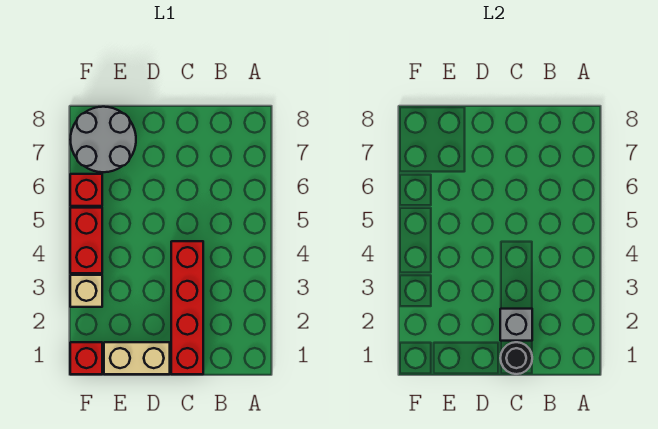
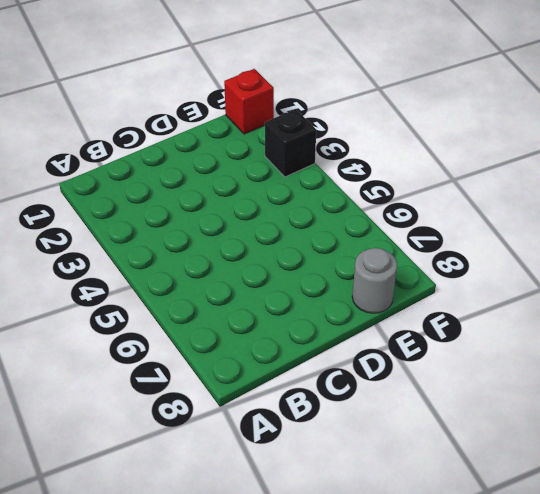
grey 1x1 round brick [352,248,397,313] -> grey 2x2 round brick [70,107,136,172]
black 1x1 brick [265,109,316,177] -> tan 1x1 brick [70,275,102,307]
none -> red 1x4 brick [171,241,203,374]
none -> tan 1x2 brick [104,342,170,374]

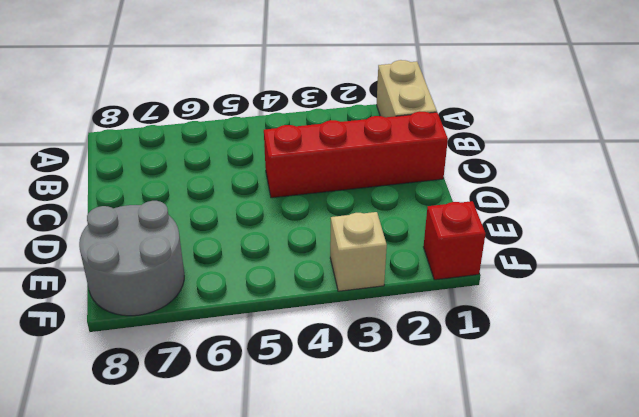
tan 1x2 brick [377,60,437,117] -> tan 1x2 brick moved to [104,342,170,374]
none -> red 1x2 brick [70,208,102,273]
none -> red 1x1 brick [70,174,102,206]

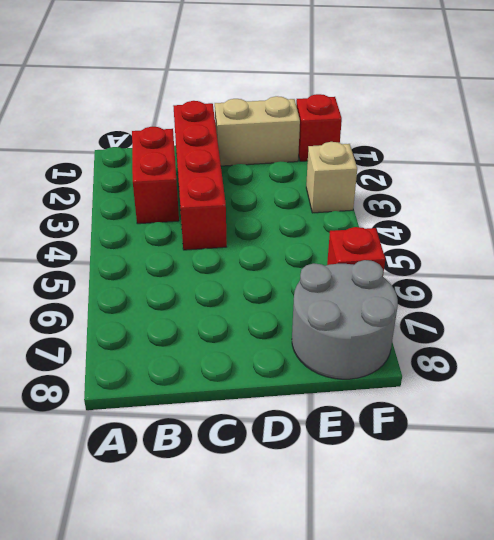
red 1x2 brick [132,127,179,224] -> red 1x2 brick moved to [70,208,102,273]
none -> black 1x1 round brick [500,342,532,374]
none -> grey 1x1 brick [500,309,532,341]

